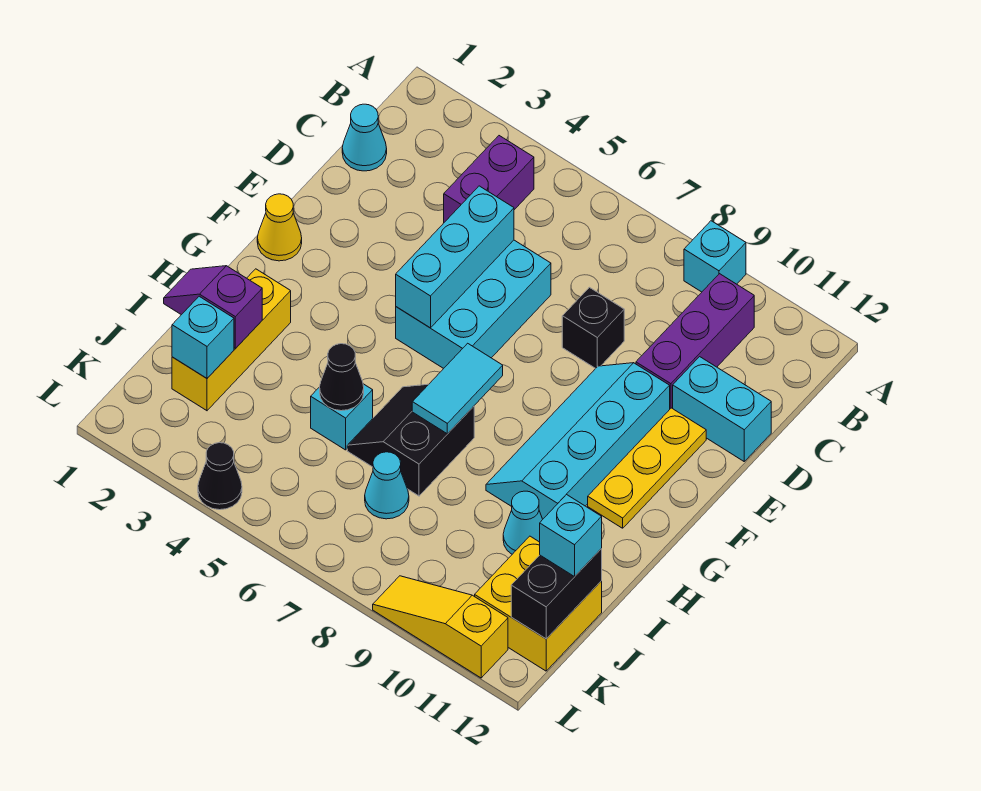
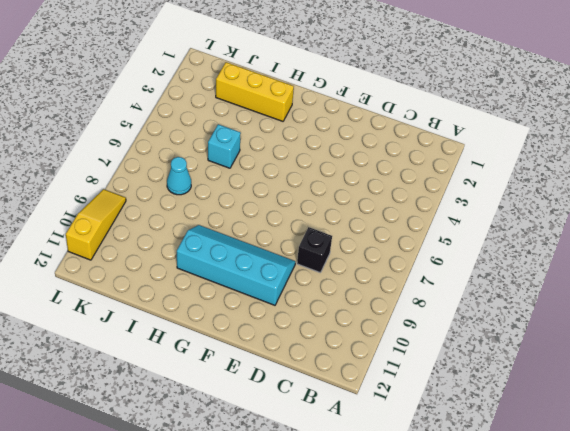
none -> cyan 1x1 brick [684,221,746,292]
none -> purple 1x2 brick [444,136,534,222]
none -> purple 1x3 brick [636,274,754,409]

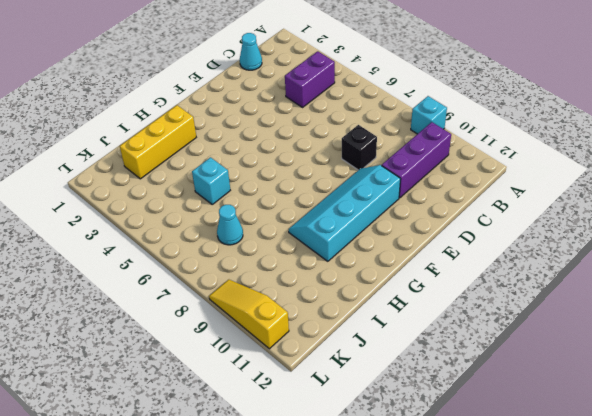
none -> cyan 2x3 brick [396,240,551,368]
none -> cyan 1x2 brick [673,357,771,461]
none -> yellow 1x3 plate [588,408,706,528]

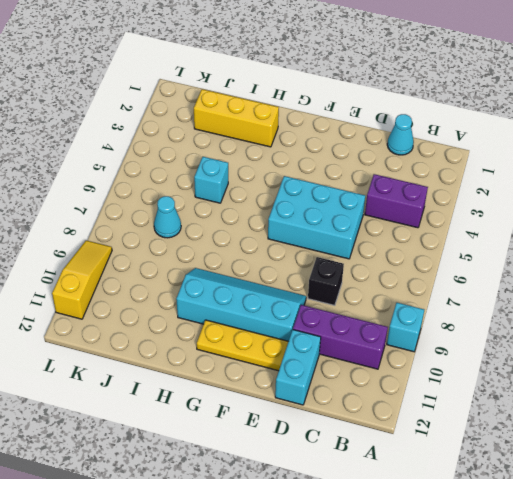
none -> yellow 1x1 cone [257,194,302,261]
none -> black 2x2 slope [347,384,474,496]
none -> cyan 1x1 cone [503,491,543,554]

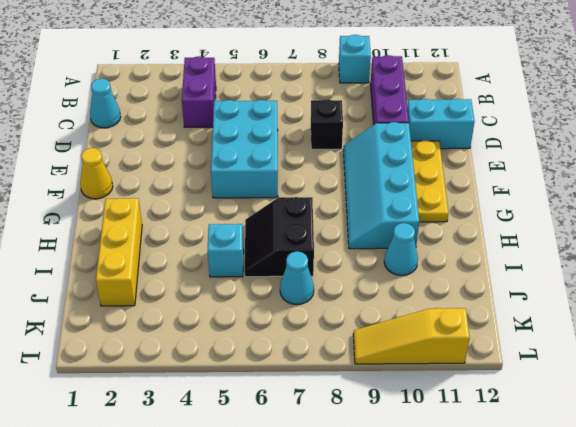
none -> yellow 2x2 brick [475,536,602,671]
none -> black 1x1 cone [198,443,242,510]
none -> cyan 1x3 brick [396,186,514,328]

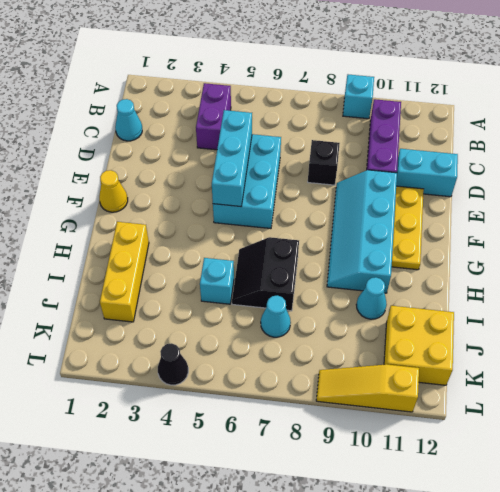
none -> cyan 1x2 tile [412,343,503,434]
none -> purple 1x2 slope [164,266,262,349]
none -> black 1x1 cone [320,344,364,411]

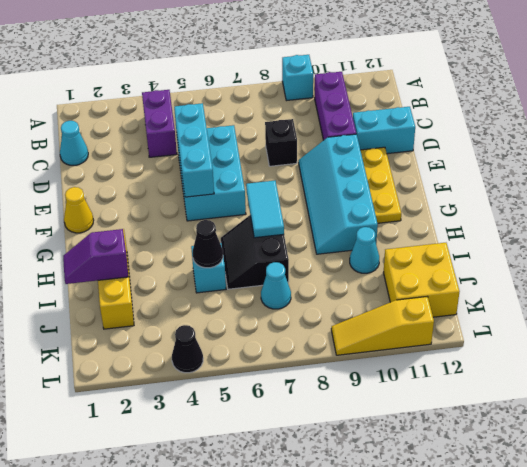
none -> cyan 1x1 brick [172,296,234,378]
none -> black 1x2 brick [511,549,602,639]
none -> cyan 1x1 brick [540,494,602,577]

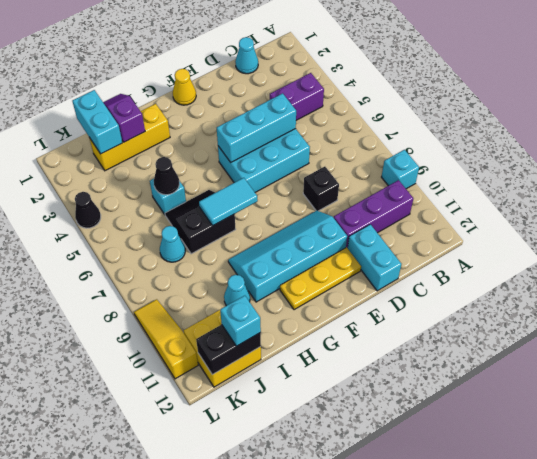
cyan 1x2 brick [73,90,122,154] -> cyan 1x1 brick [172,296,234,378]

